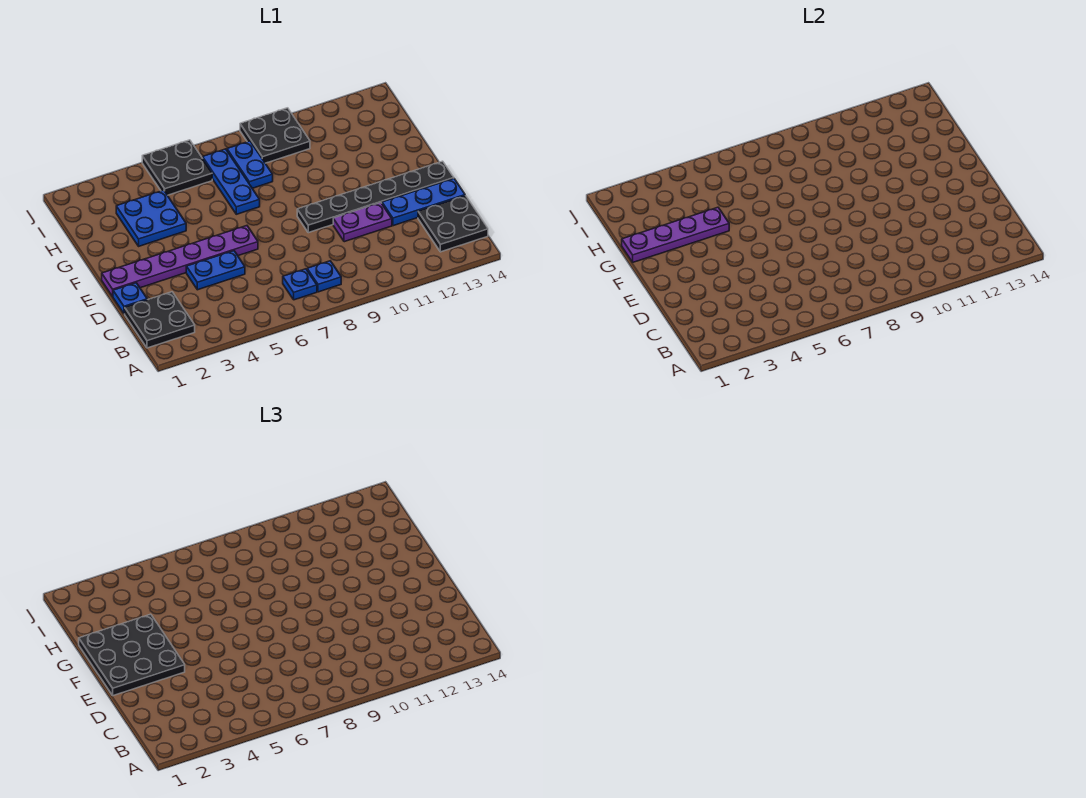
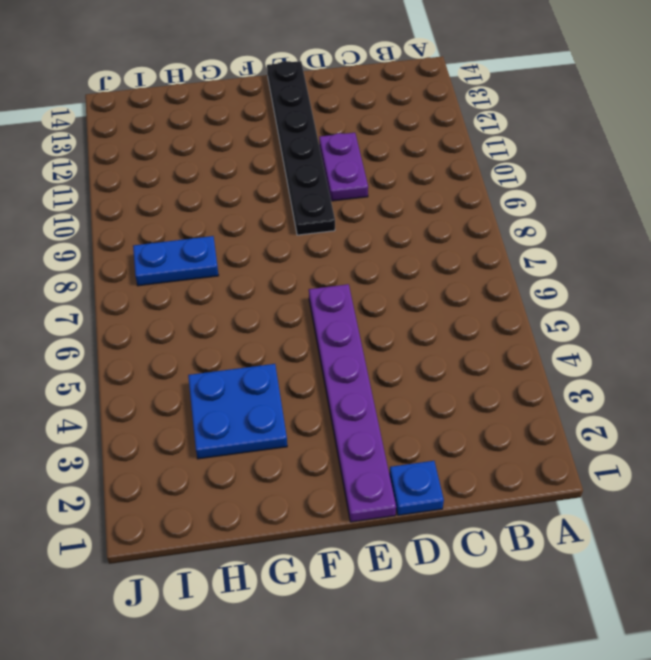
none -> black 2x2 plate [125,292,195,348]
none -> blue 1x1 plate [283,269,317,300]
none -> blue 1x1 plate [307,261,341,292]

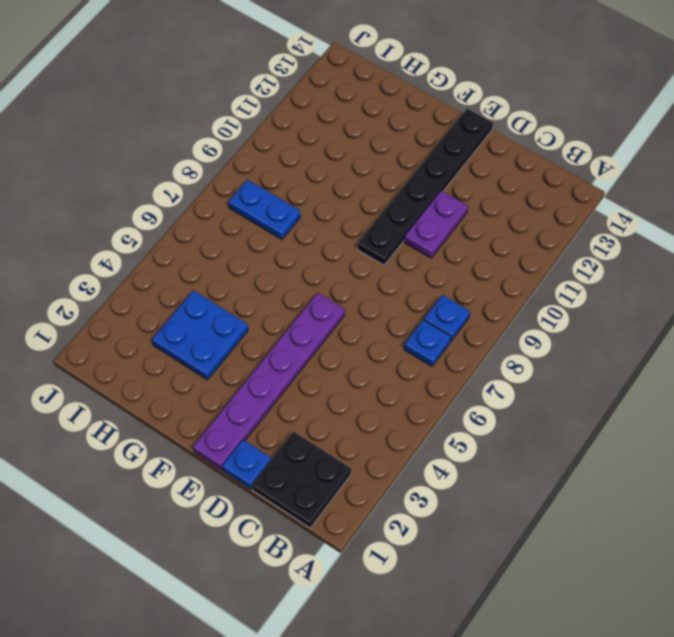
none -> black 2x2 plate [418,196,488,252]
none -> blue 1x2 plate [186,251,245,290]
none -> blue 1x3 plate [382,179,465,226]

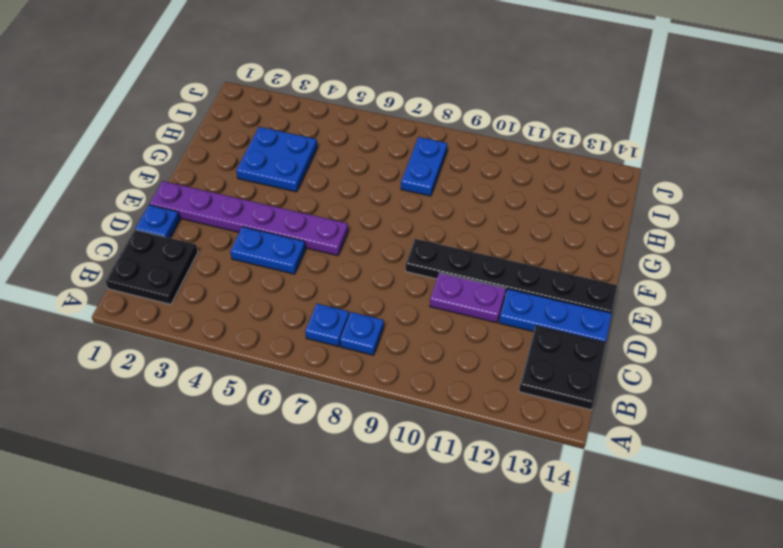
none -> blue 1x3 plate [203,149,260,214]
none -> black 2x2 plate [142,140,212,195]
none -> black 2x2 plate [240,108,310,163]

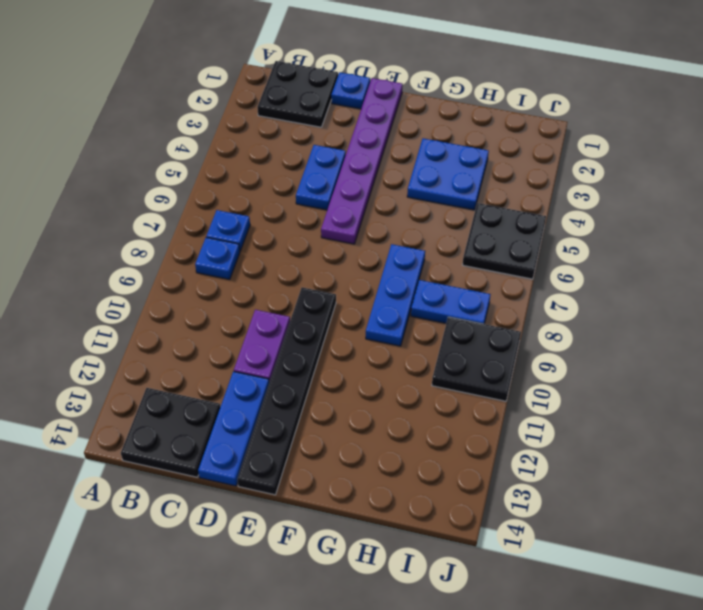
blue 1x3 plate [366,244,425,346] -> blue 1x3 plate turned to [203,149,260,214]
none -> purple 1x4 plate [622,207,729,262]
none -> black 3x3 plate [79,614,185,696]

